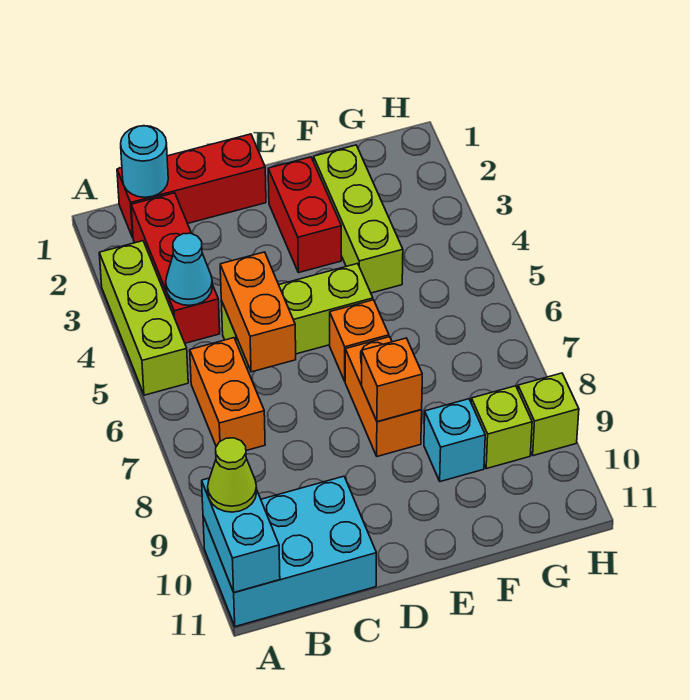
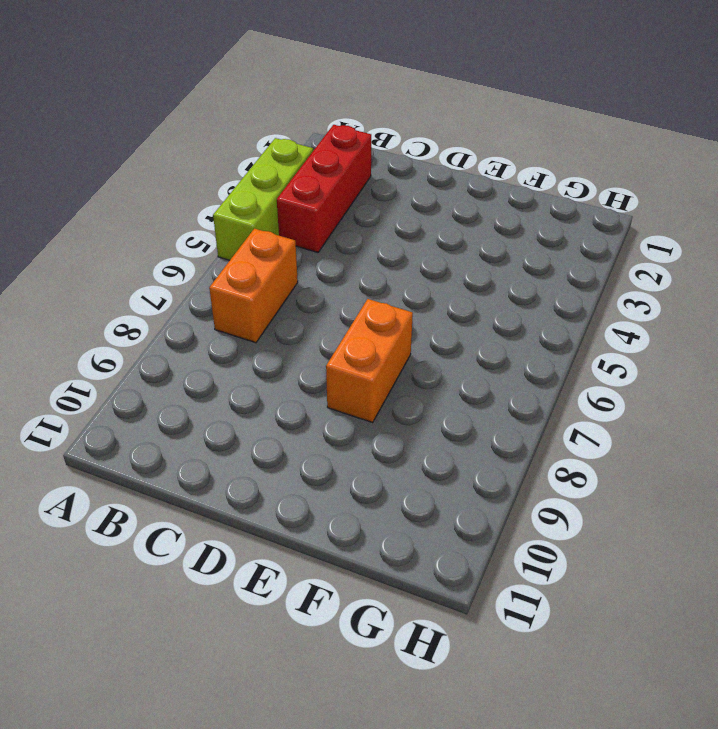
none -> cyan 2x3 brick [203,476,376,627]
none -> red 1x3 brick [117,134,266,237]
none -> lime 1x3 brick [221,263,373,367]

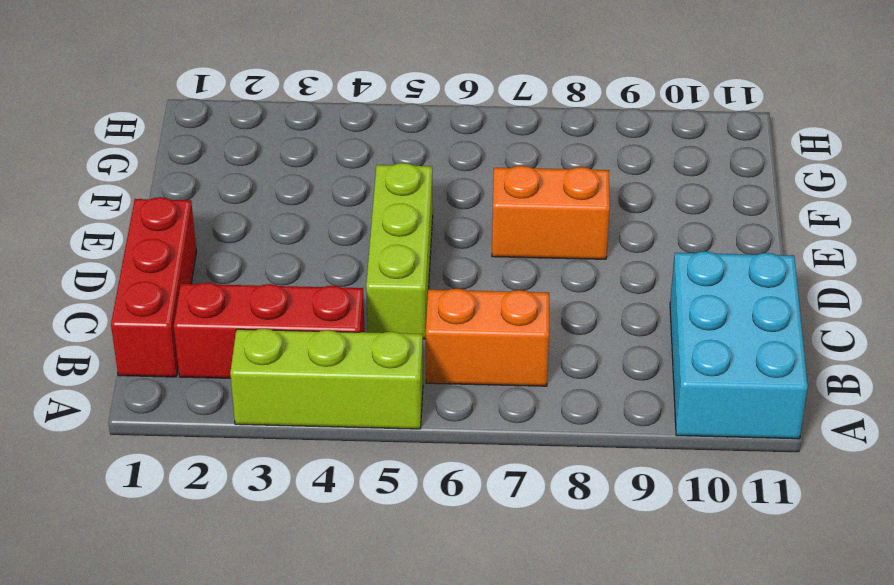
none -> red 1x2 brick [268,157,341,273]
none -> orange 1x1 brick [330,300,389,381]
none -> lime 1x3 brick [314,145,403,293]

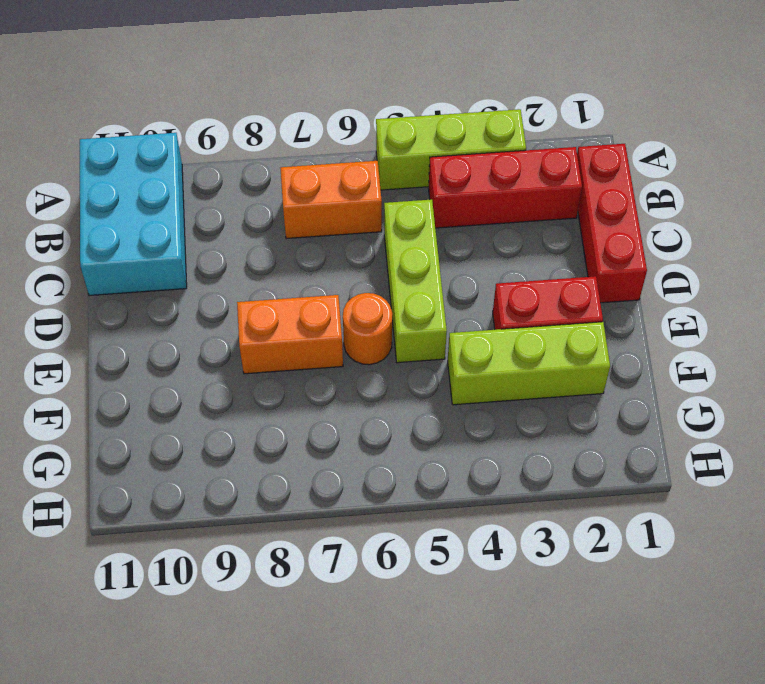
orange 1x1 round brick [343,293,392,365] -> orange 1x1 brick [330,300,389,381]
none -> cyan 1x1 brick [424,399,485,482]
none -> lime 1x1 brick [471,386,532,469]
none -> lime 1x1 brick [518,373,579,456]

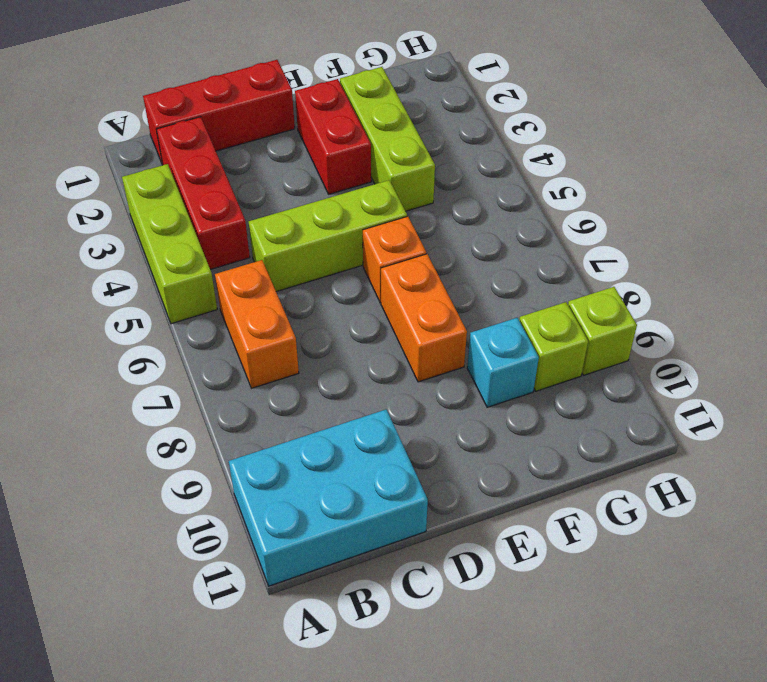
none -> cyan 1x2 brick [202,478,280,592]
none -> cyan 1x1 round brick [121,126,168,197]
none -> cyan 1x1 cone [166,233,212,305]

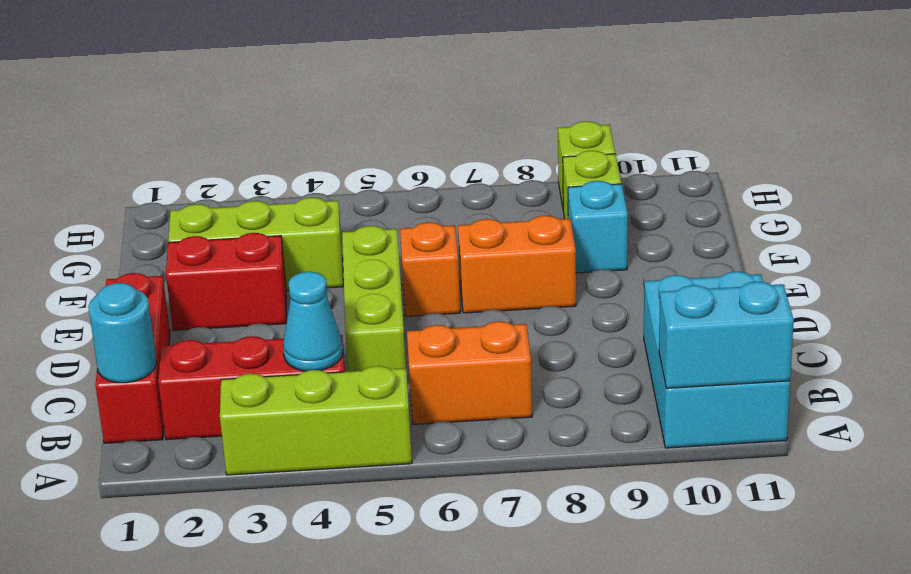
none -> orange 1x2 brick [220,252,296,372]
none -> orange 1x1 brick [362,338,422,422]
none -> lime 1x1 cone [208,438,257,512]

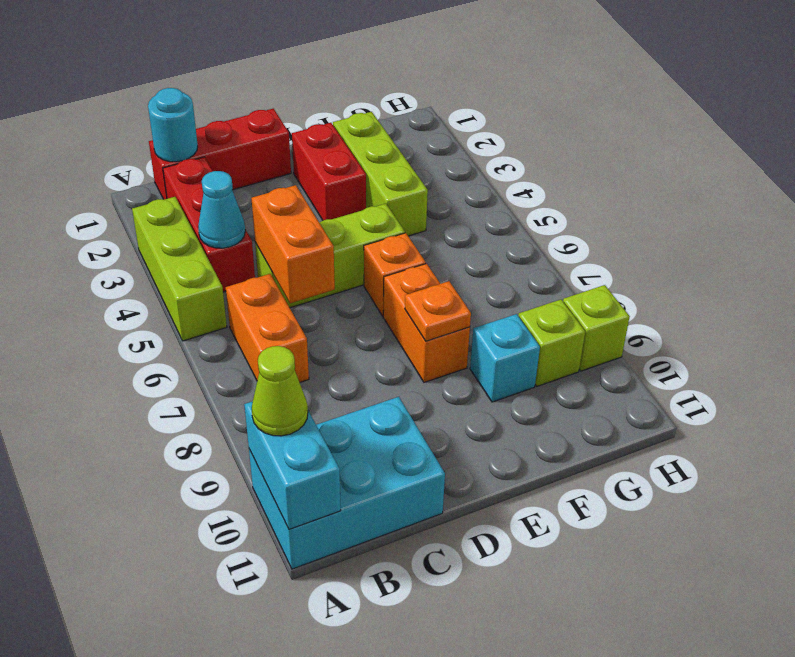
orange 1x1 plate [405,281,471,341] -> orange 1x1 brick [362,338,422,422]

